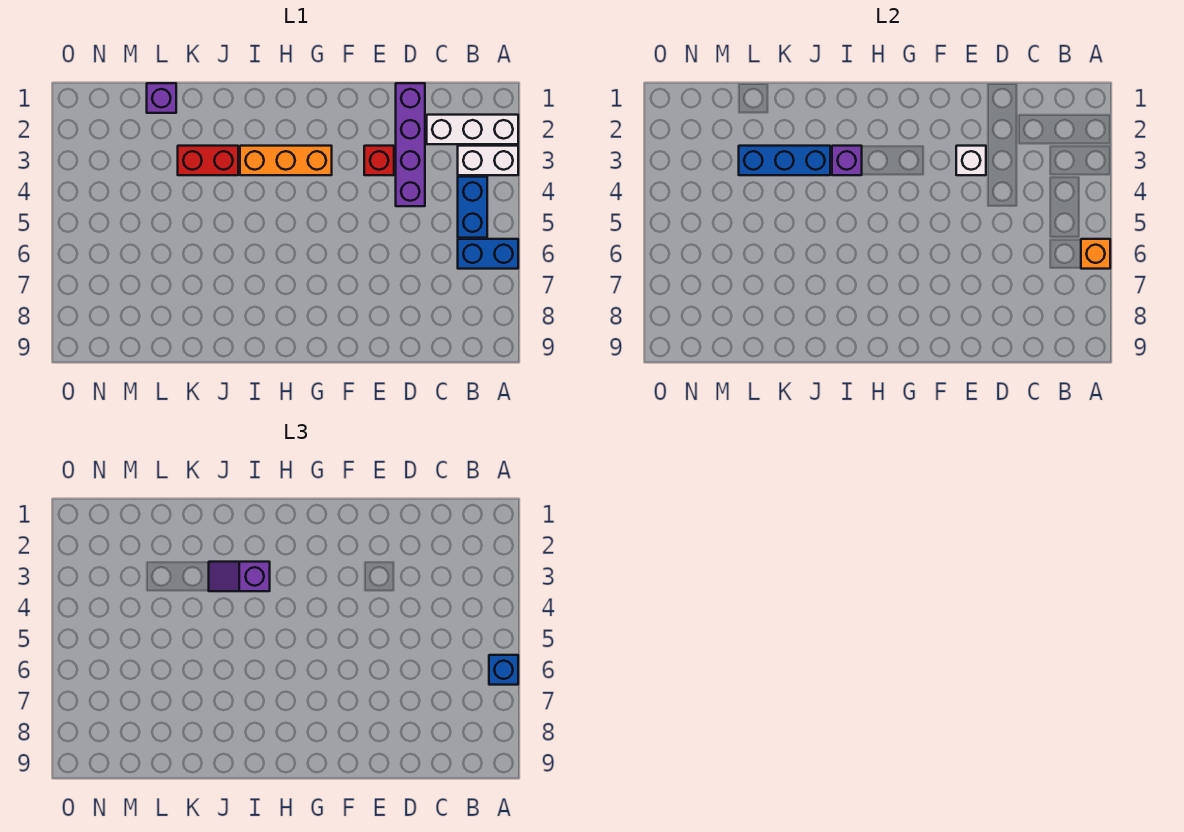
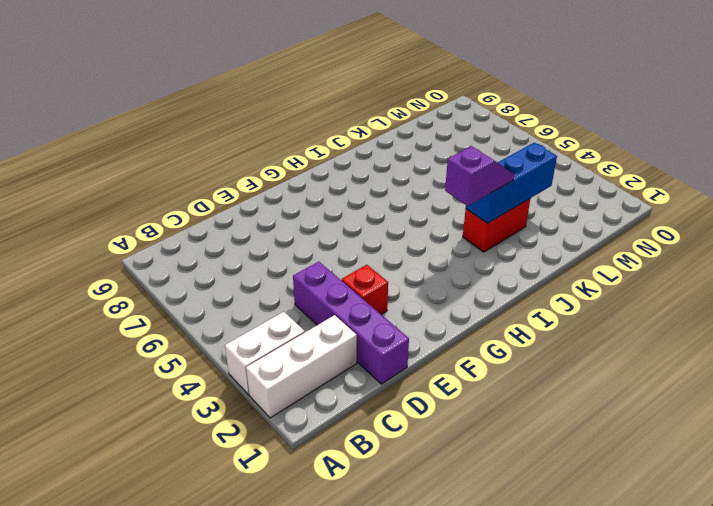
none -> blue 1x2 brick [458,239,518,269]
none -> blue 1x2 brick [458,177,487,238]
none -> orange 1x3 brick [240,146,332,175]

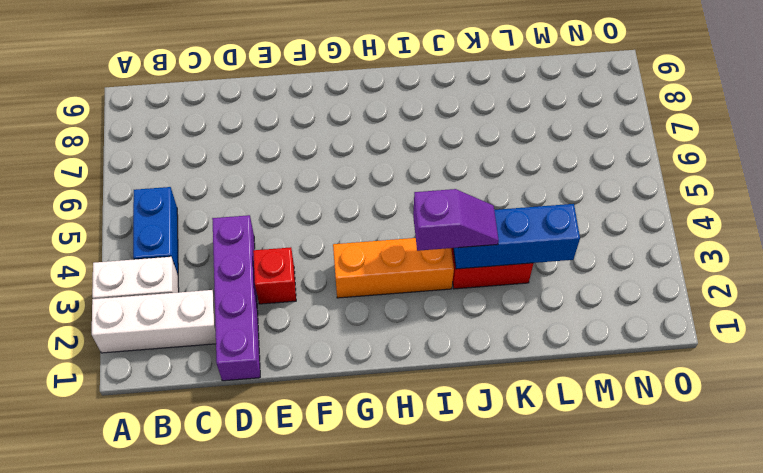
none -> blue 1x2 brick [458,239,518,269]
none -> purple 1x1 brick [147,83,176,113]
none -> orange 1x1 brick [1081,239,1110,269]

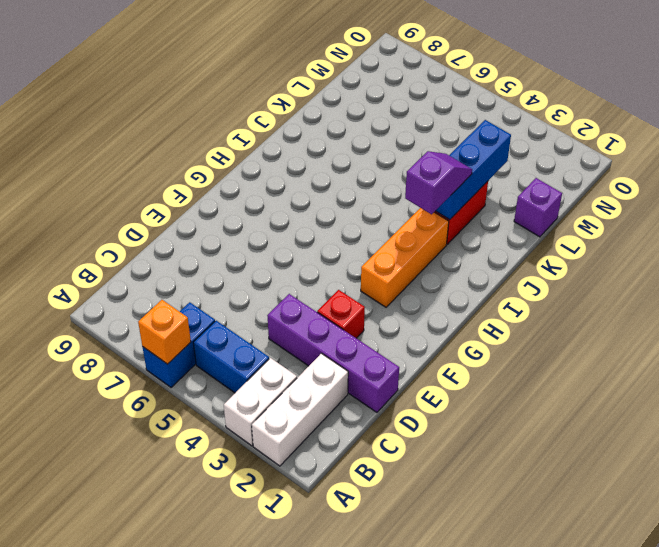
none -> white 1x1 brick [956,146,986,175]
none -> purple 1x1 brick [832,146,862,175]
none -> blue 1x1 brick [489,655,518,685]

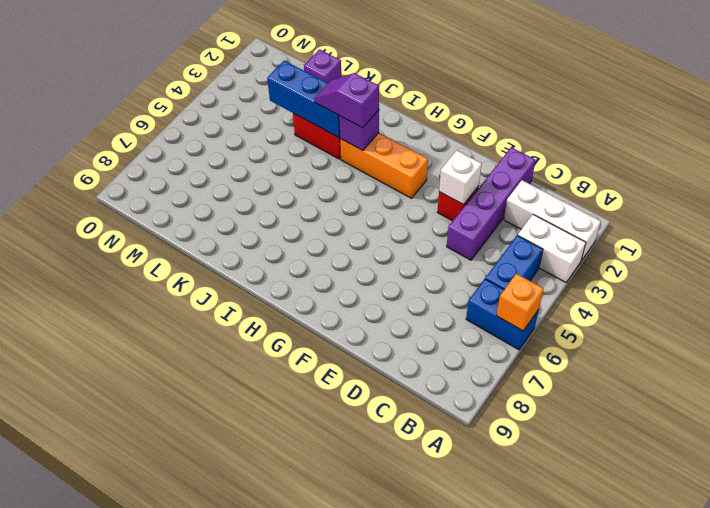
none -> blue 1x1 brick [489,655,518,685]

